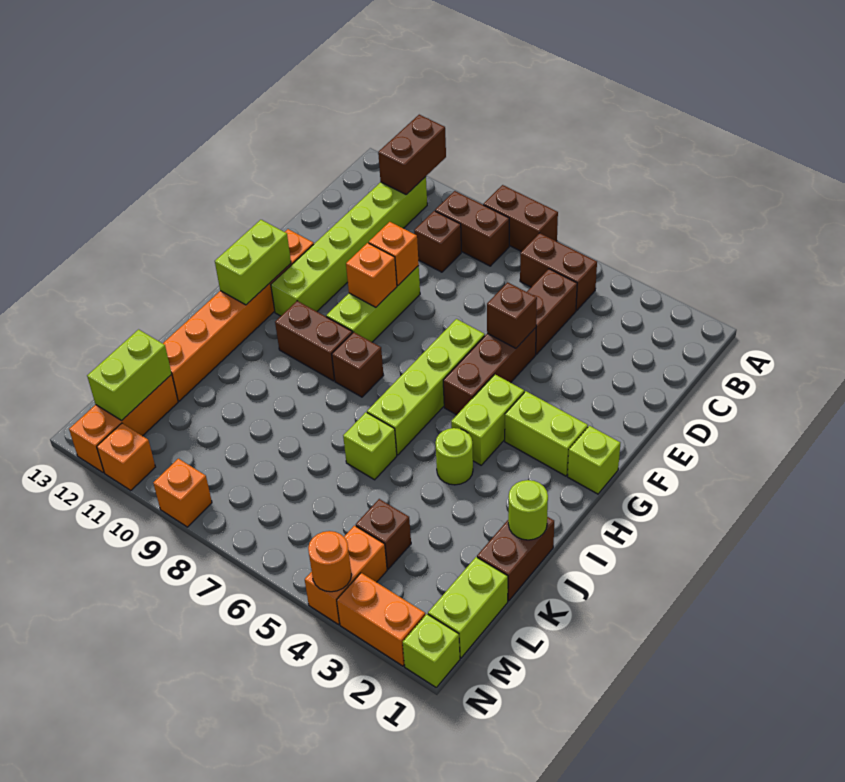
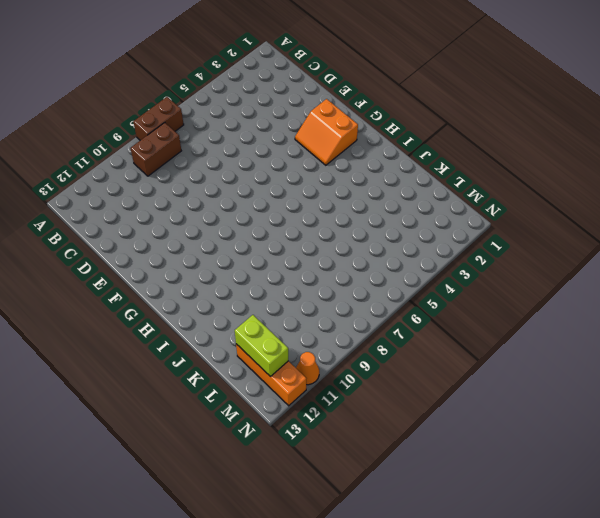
orange 2x2 slope [295,99,358,165] -> lime 1x2 brick [505,391,588,476]
orange 1x1 cone [296,352,319,385] -> orange 1x1 brick [97,423,155,491]
none -> brown 1x2 brick [520,233,597,310]
none -> lime 1x6 brick [271,177,427,316]
none -> brown 1x2 brick [527,269,577,354]
none -> brown 1x1 brick [414,211,461,272]

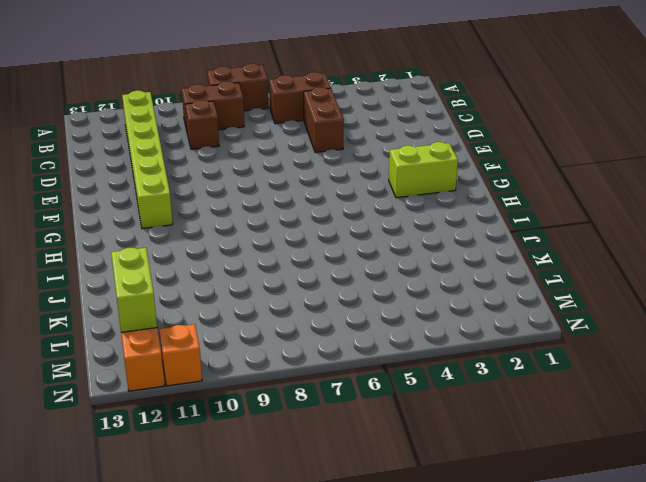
none -> brown 1x3 brick [443,328,536,415]
none -> lime 1x3 brick [326,266,420,342]
none -> lime 1x4 brick [367,319,485,455]
none -> orange 1x6 brick [163,229,314,401]

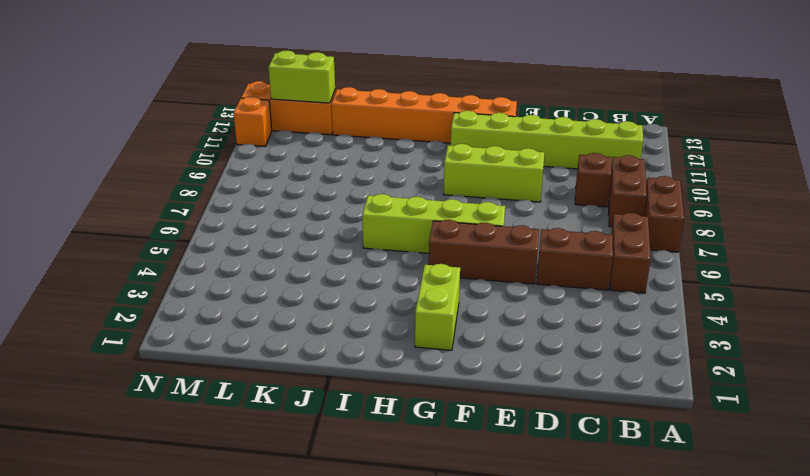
none -> lime 1x1 brick [567,426,620,494]
none -> lime 1x2 brick [451,375,524,465]
none -> brown 1x1 brick [332,332,384,397]
none -> brown 1x2 brick [275,301,352,381]

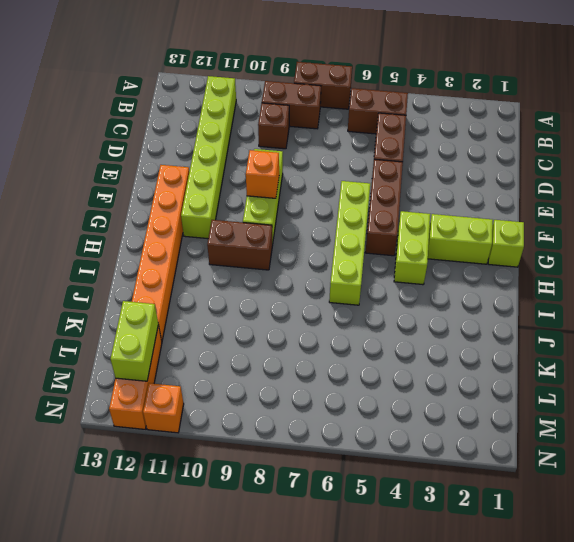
none -> brown 1x1 brick [332,332,384,397]
none -> lime 1x1 round brick [436,428,473,485]
none -> brown 1x2 brick [477,517,554,601]
none -> lime 1x1 brick [343,412,397,480]

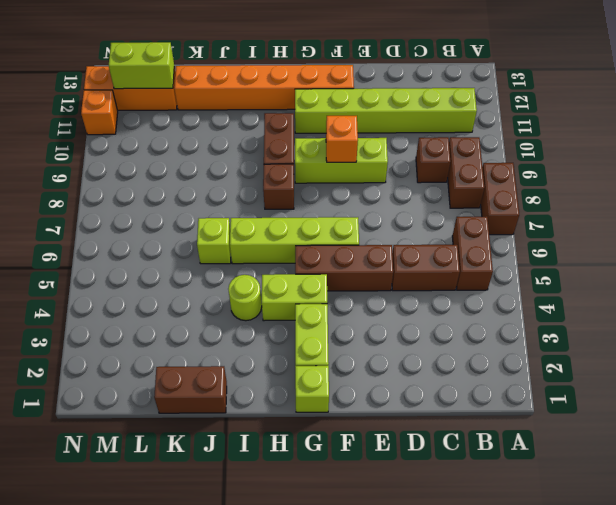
none -> lime 1x2 brick [428,557,508,658]
none -> brown 1x1 brick [356,499,411,569]
none -> orange 1x2 brick [305,526,387,625]
none -> lime 1x1 brick [403,614,460,687]

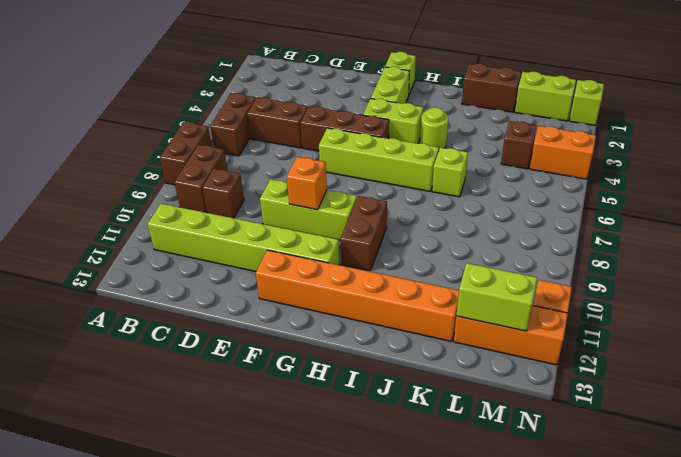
none -> brown 1x1 brick [332,332,384,397]
none -> orange 1x2 brick [337,573,425,666]
none -> orange 1x1 brick [153,459,212,527]
none -> brown 1x2 brick [378,115,446,195]

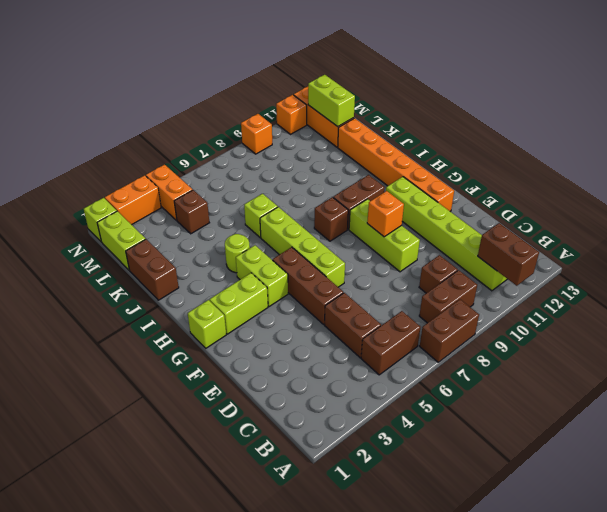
none -> brown 1x1 brick [487,282,537,348]
none -> orange 1x1 brick [369,222,419,285]
none -> lime 1x2 brick [215,220,291,305]
none -> lime 1x1 round brick [508,480,548,540]

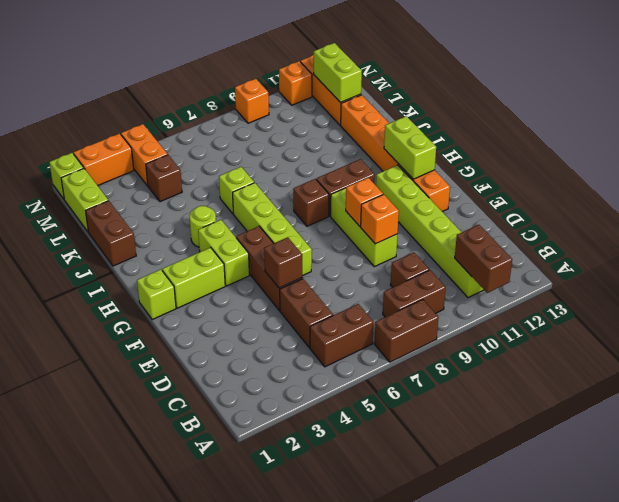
none -> lime 1x1 round brick [508,480,548,540]
none -> orange 1x1 round brick [308,531,351,592]

